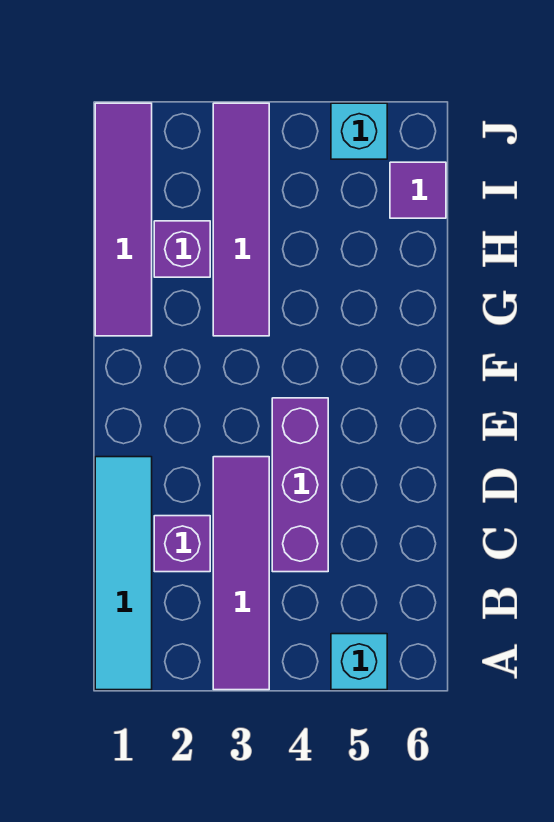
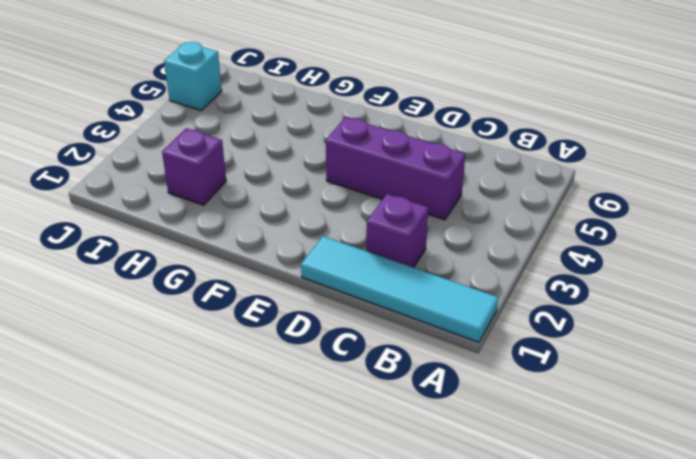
none -> purple 1x4 tile [213,457,269,690]
none -> cyan 1x1 brick [331,634,387,690]

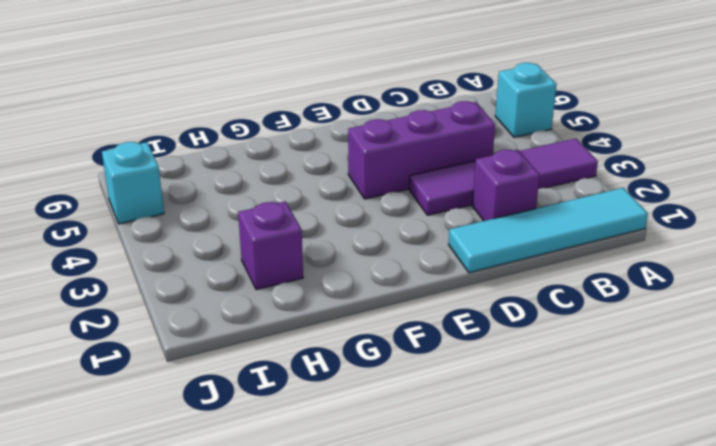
none -> purple 1x4 tile [95,103,152,336]
none -> purple 1x4 tile [213,103,269,336]

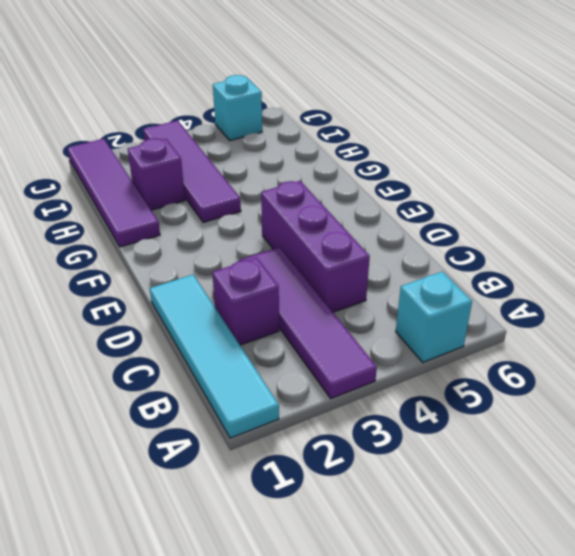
none -> purple 1x1 tile [390,162,446,218]

